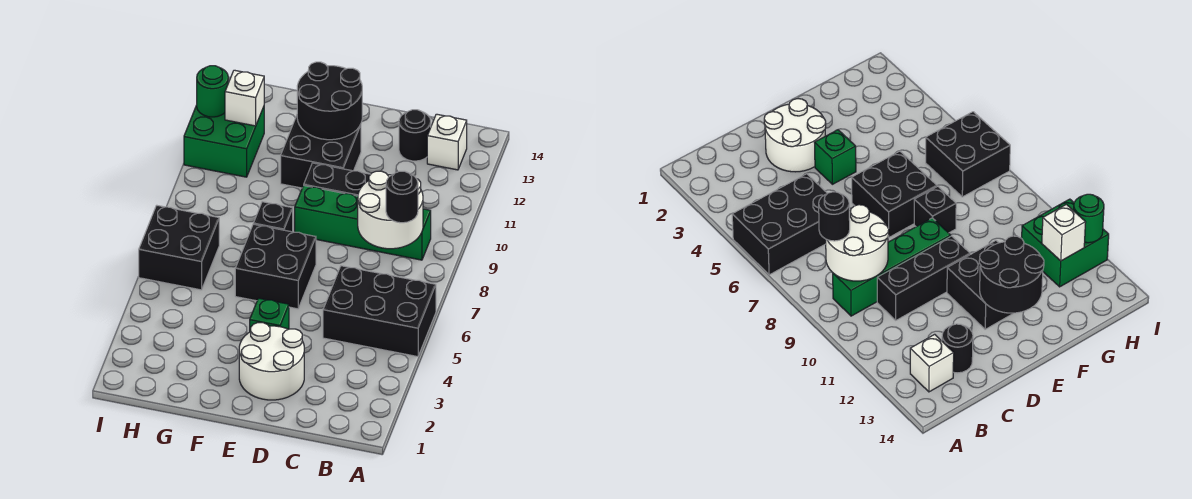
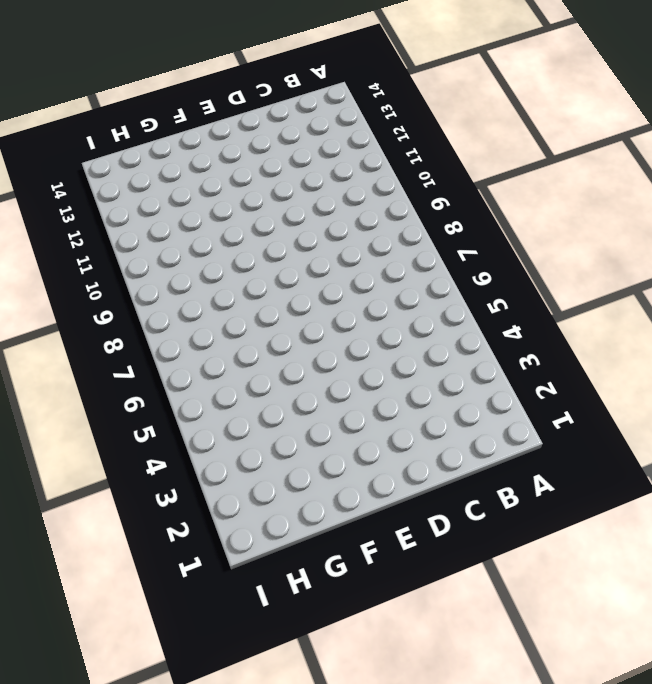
none -> black 2x3 brick [323,266,436,357]
none -> green 1x4 brick [295,185,431,260]
none -> white 1x1 brick [427,114,467,170]

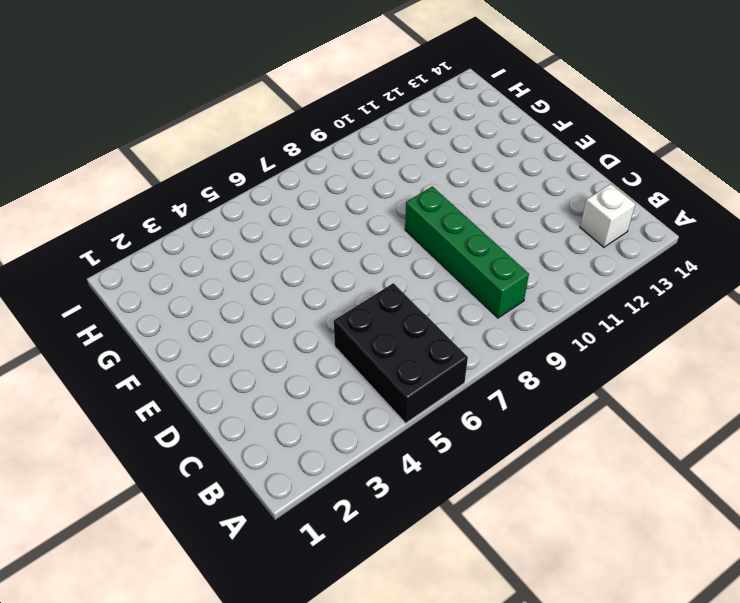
none -> black 1x3 brick [304,163,370,196]
none -> black 1x1 round brick [399,110,431,161]
none -> white 2x2 round brick [239,323,304,400]

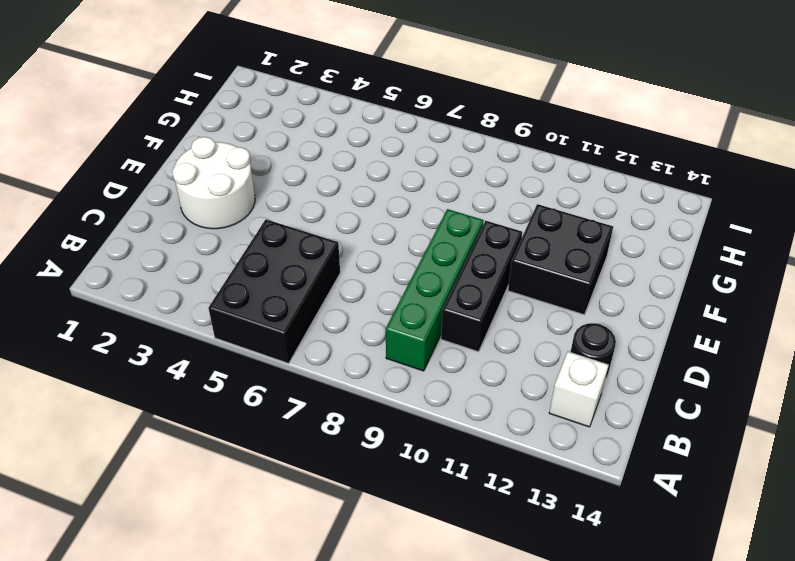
none -> green 1x1 brick [250,298,289,332]
none -> black 2x2 brick [235,224,316,309]
none -> black 1x1 brick [253,202,293,232]

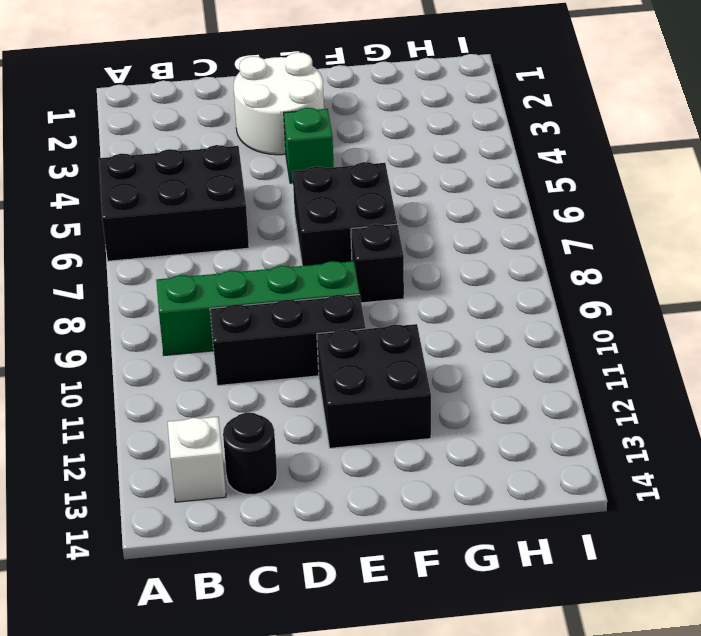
none -> black 2x2 brick [139,205,219,290]
none -> green 2x2 brick [184,105,264,177]
none -> white 2x2 round brick [358,171,423,249]

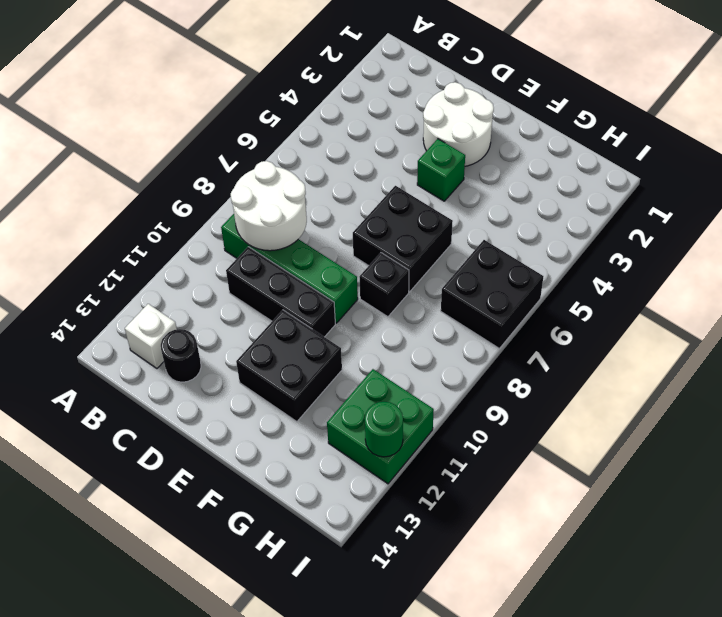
none -> black 2x3 brick [323,266,436,357]
none -> black 2x2 round brick [297,62,362,140]
none -> white 1x1 brick [225,70,264,126]

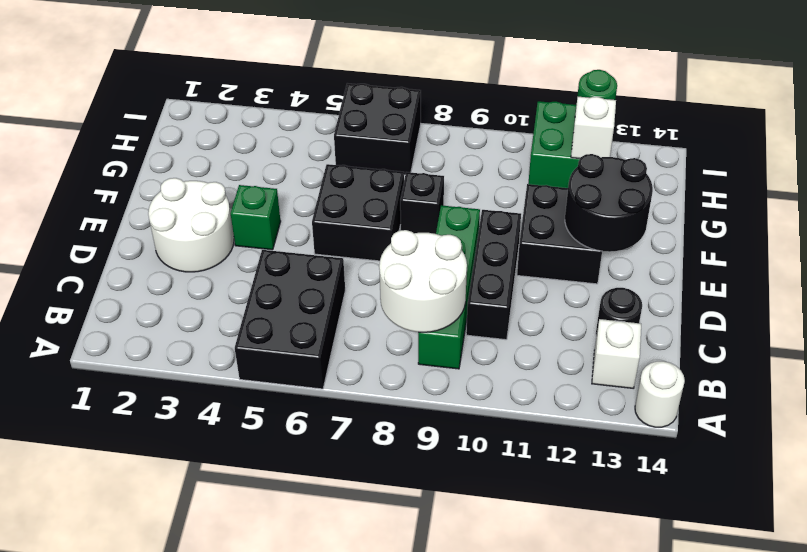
white 1x1 round brick [635,361,685,427] -> none
none -> black 1x1 round brick [386,171,418,223]

